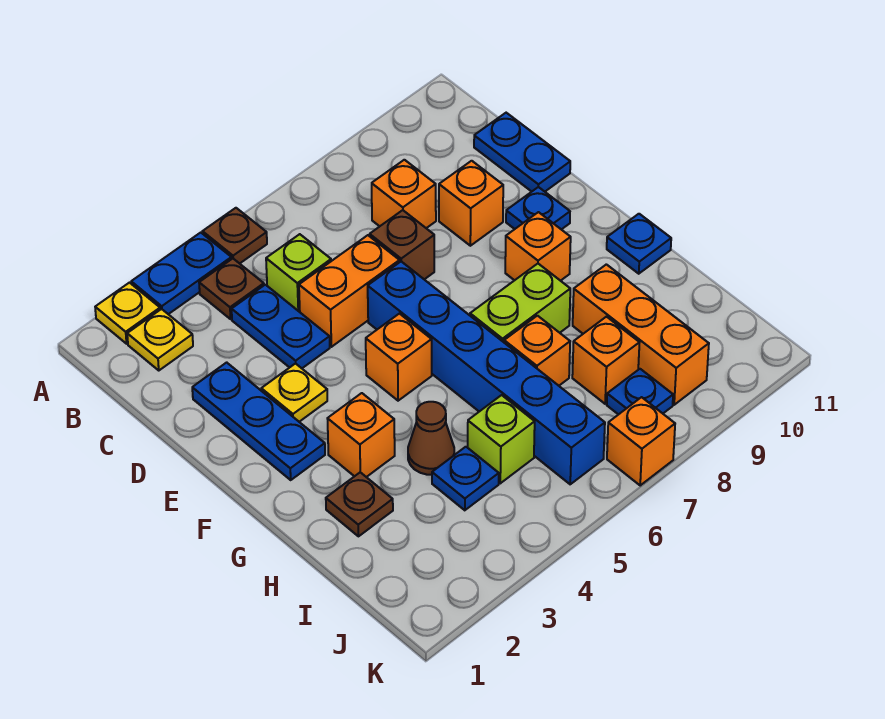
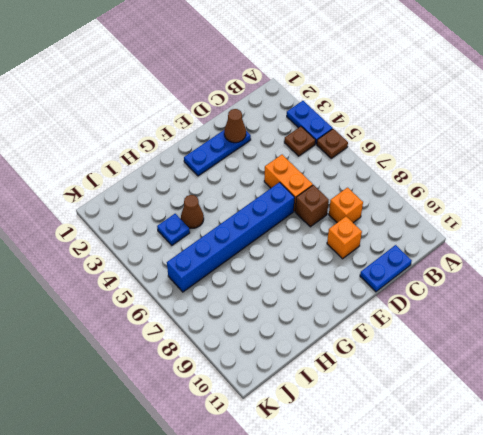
brown 1x1 cone [224,109,246,143] -> none
none -> yellow 1x1 plate [95,283,160,344]
none -> yellow 1x1 plate [127,309,193,370]
none -> blue 1x2 plate [232,285,330,368]
none -> lime 1x1 brick [266,234,331,312]

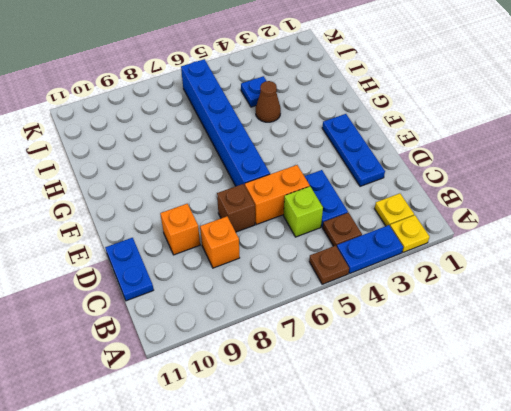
none -> yellow 1x1 plate [261,363,327,422]
none -> blue 1x1 plate [506,187,570,230]
none -> orange 1x1 brick [366,314,432,401]
none -> orange 1x1 brick [505,212,571,281]

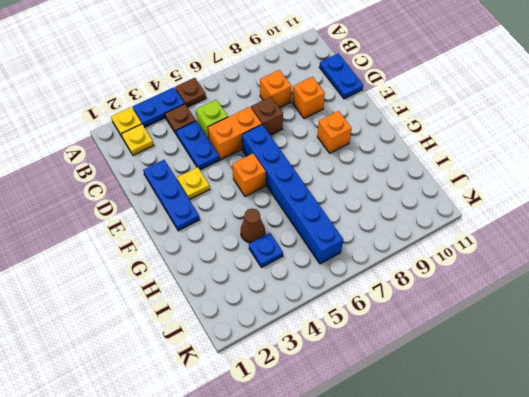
none -> blue 1x1 plate [506,187,570,230]
none -> orange 1x1 brick [327,393,395,477]
none -> lime 1x2 brick [470,264,570,342]
none -> blue 1x1 plate [607,214,671,274]

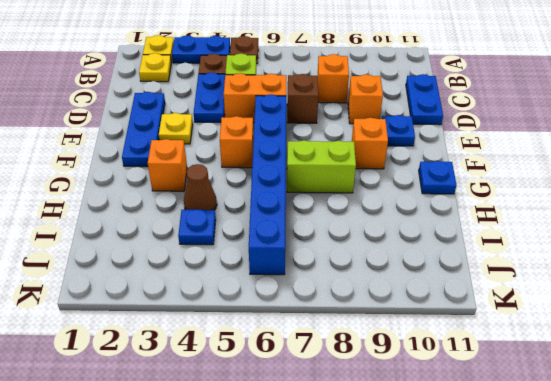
none -> brown 1x1 plate [326,472,393,536]
none -> orange 1x1 brick [504,316,570,386]
none -> orange 1x3 brick [573,264,709,405]
none -> lime 1x1 brick [468,395,535,483]

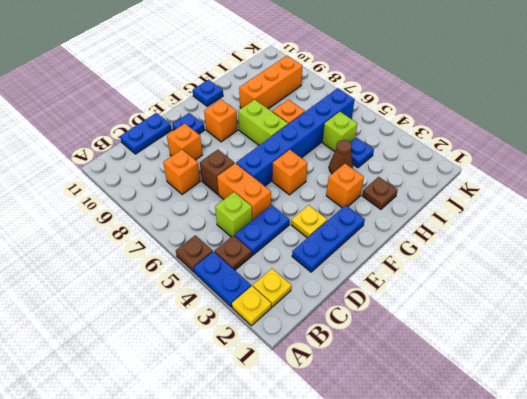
none -> orange 1x1 brick [572,317,640,404]
none -> blue 1x1 plate [607,369,673,415]
none -> orange 1x1 brick [607,397,675,485]

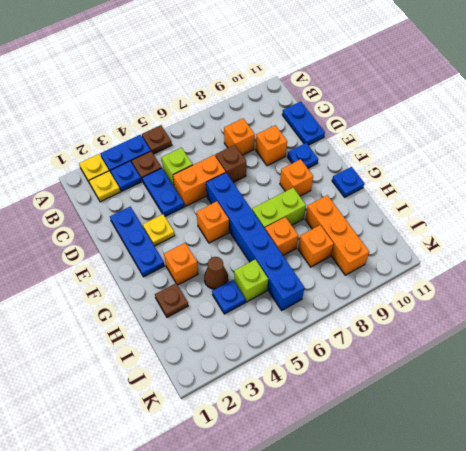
blue 1x1 plate [110,161,141,192] -> blue 1x1 plate moved to [607,369,673,415]
none -> orange 1x1 brick [607,397,675,485]

